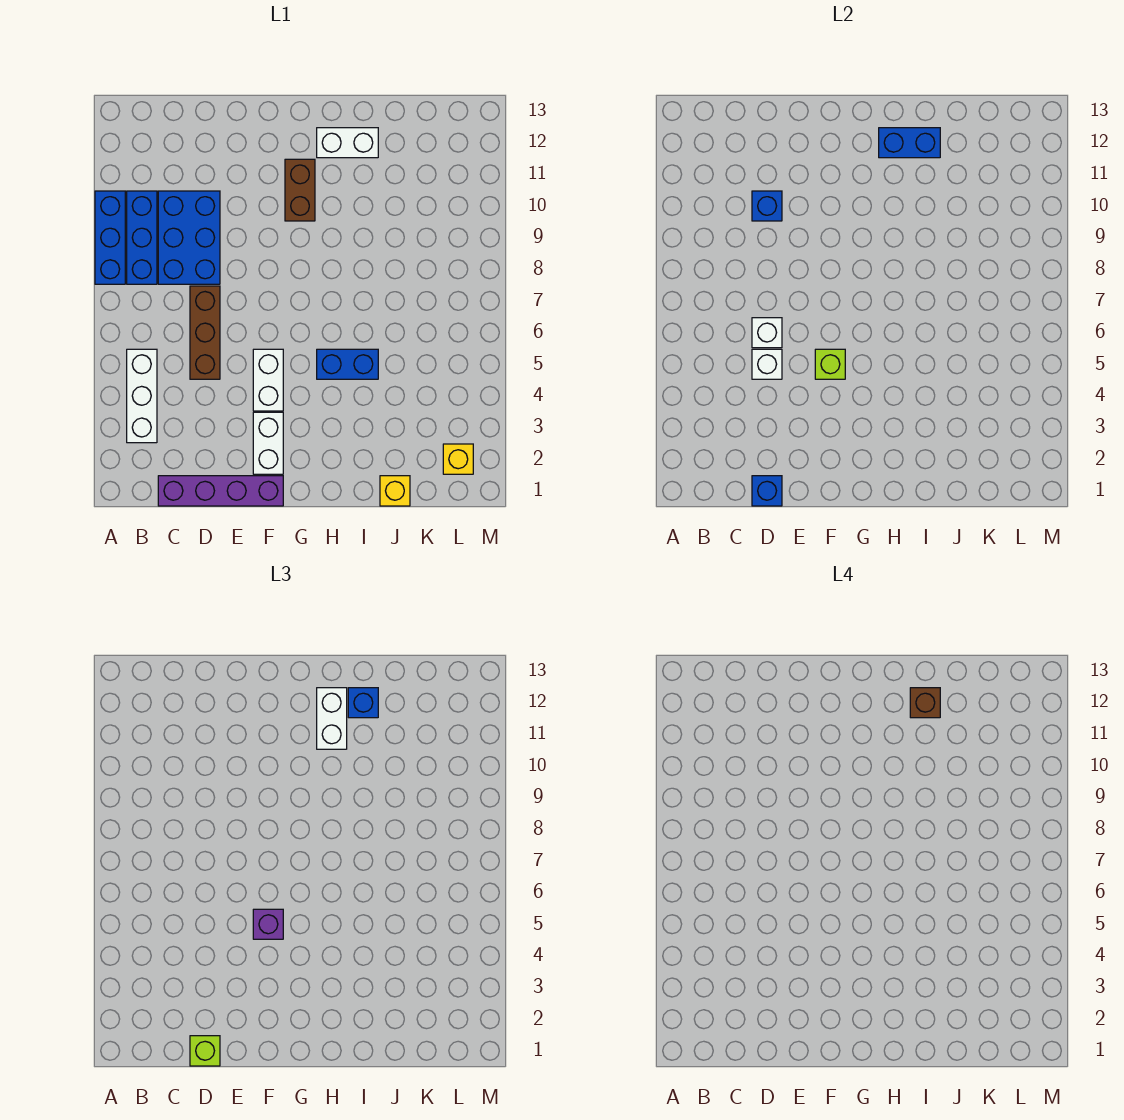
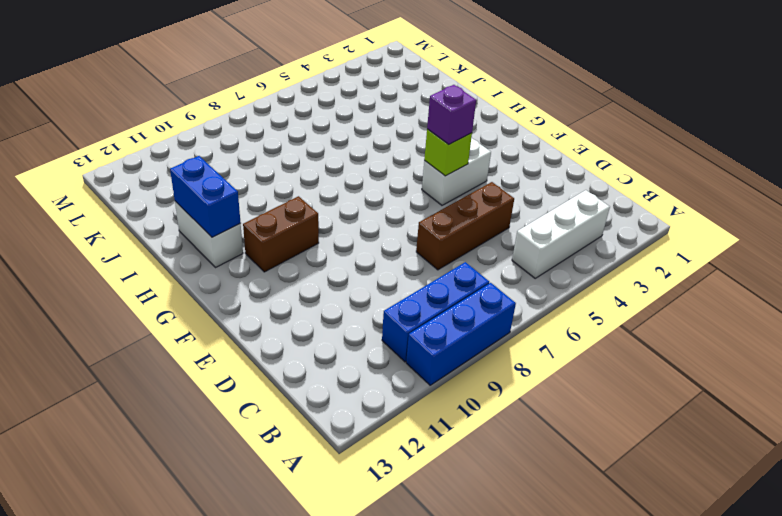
none -> purple 1x4 brick [158,476,283,506]
none -> blue 2x3 brick [158,191,220,284]
none -> white 1x2 brick [253,412,283,474]

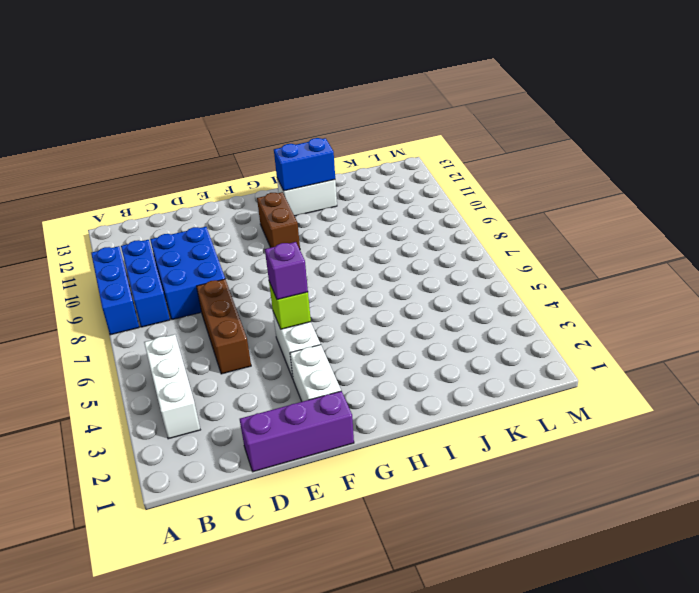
purple 1x3 brick [240,391,354,472] -> purple 1x4 brick [158,476,283,506]
none -> blue 1x2 brick [317,349,378,379]
none -> yellow 1x1 brick [380,476,410,506]
none -> yellow 1x1 brick [443,444,473,474]

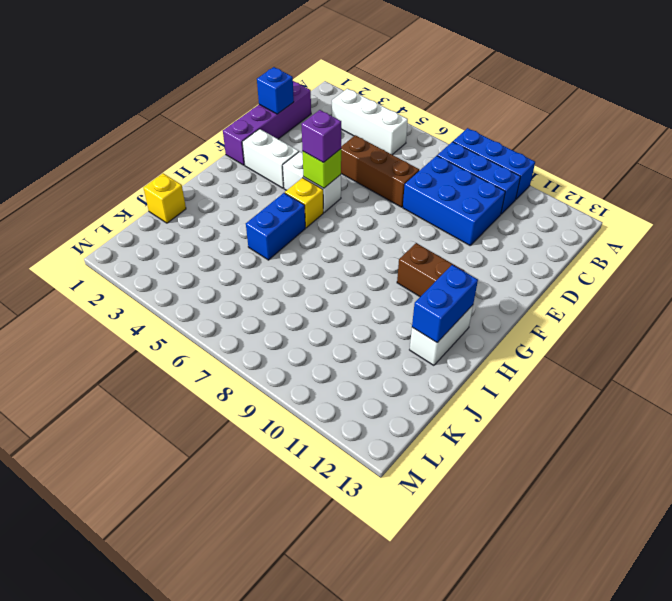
yellow 1x1 brick [285,178,323,228] -> yellow 1x1 brick moved to [443,444,473,474]
none -> white 1x1 brick [752,349,782,379]
none -> white 1x1 brick [752,318,782,348]
none -> blue 1x1 brick [752,191,782,221]

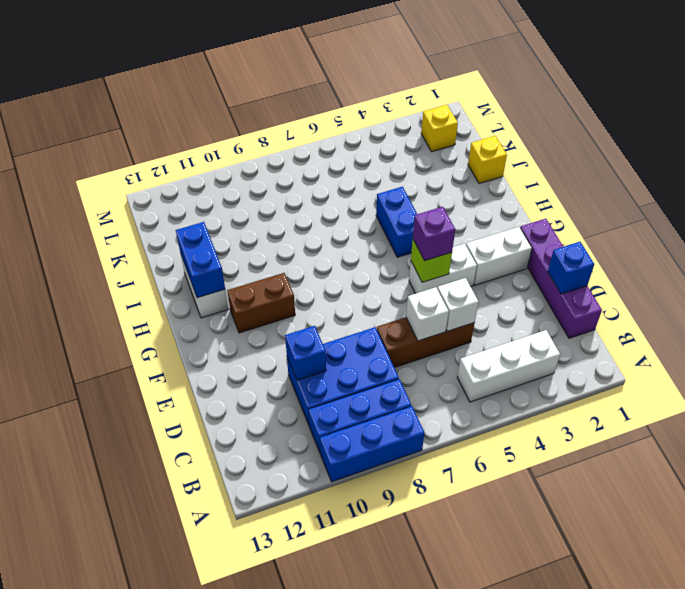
none -> lime 1x1 brick [190,1036,220,1066]
none -> white 1x2 brick [317,688,347,749]
none -> blue 1x1 brick [348,688,378,718]

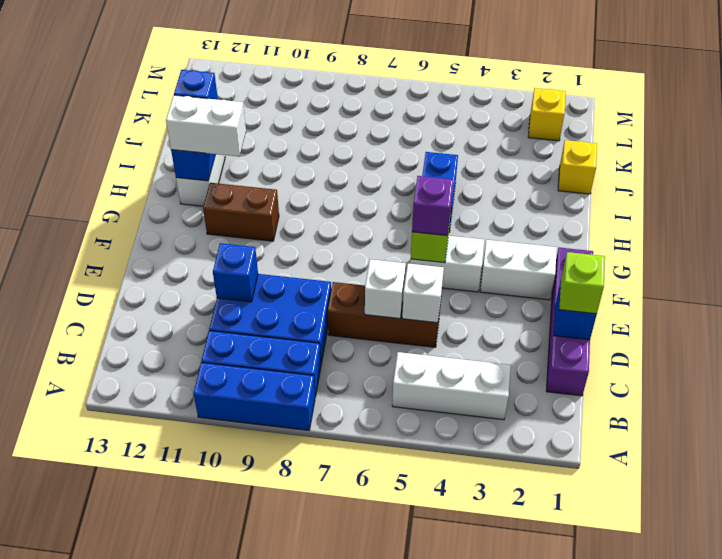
none -> brown 1x1 brick [910,688,940,718]

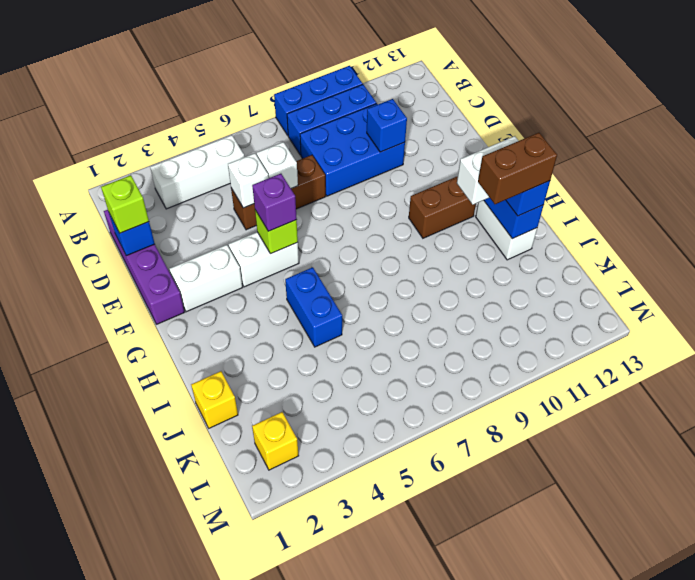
brown 1x2 brick [478,133,557,204] -> brown 1x1 brick [910,688,940,718]

